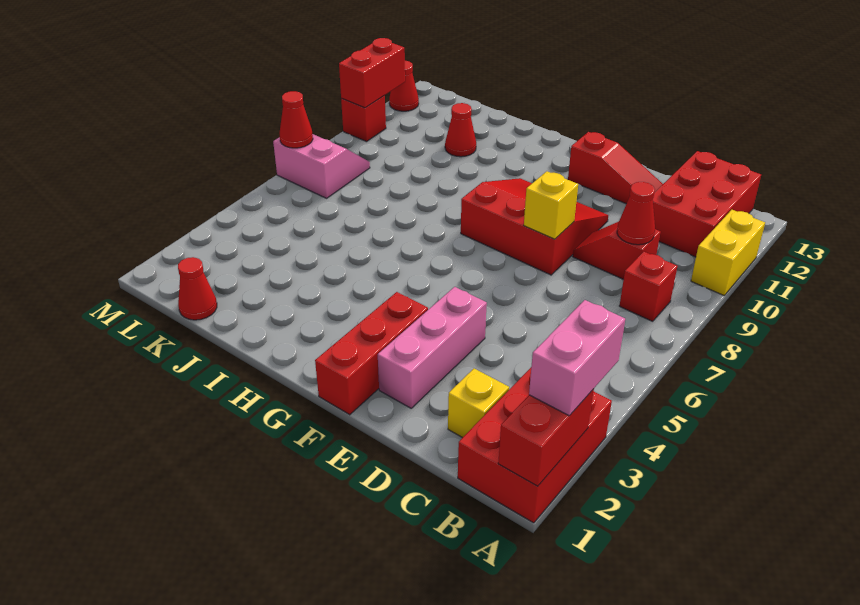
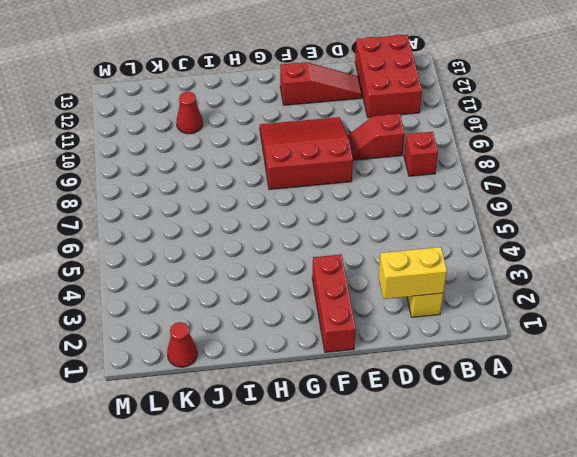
yellow 1x2 brick [378,247,447,299] -> yellow 1x2 brick turned to [691,210,765,295]
none -> red 2x3 brick [458,368,612,523]
none -> pink 1x3 brick [378,287,487,408]
none -> pink 2x2 slope [273,134,370,198]

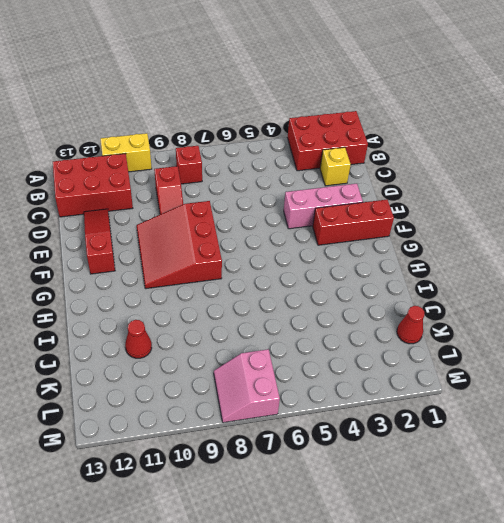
none -> red 1x1 brick [341,95,386,142]
none -> red 1x1 cone [389,61,419,111]
none -> red 1x2 brick [498,389,594,486]

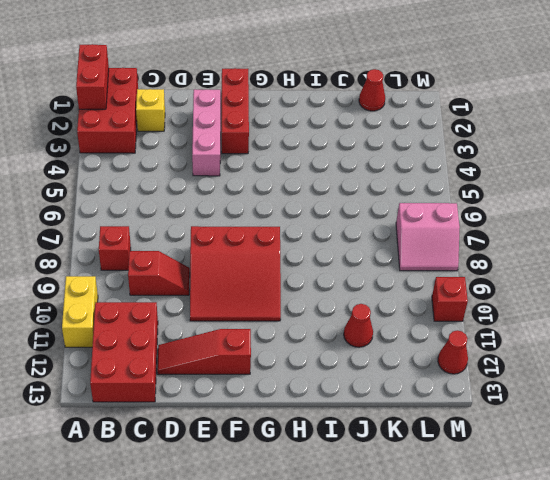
none -> red 1x1 cone [617,182,655,245]
none -> yellow 1x1 brick [524,171,578,239]
none -> red 1x1 cone [279,91,313,148]

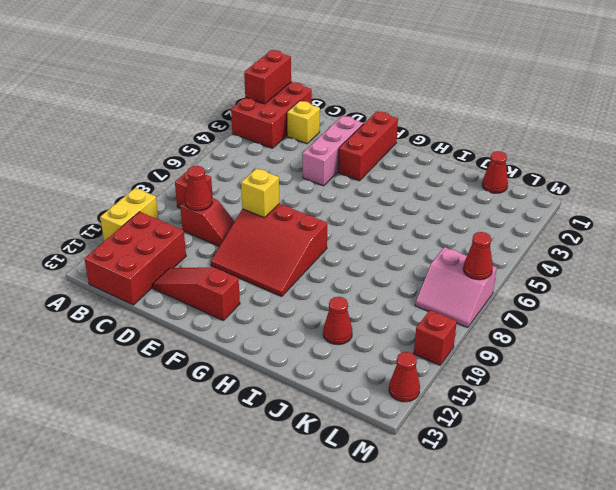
none -> red 1x2 brick [339,38,405,108]
none -> pink 1x2 brick [529,300,625,416]

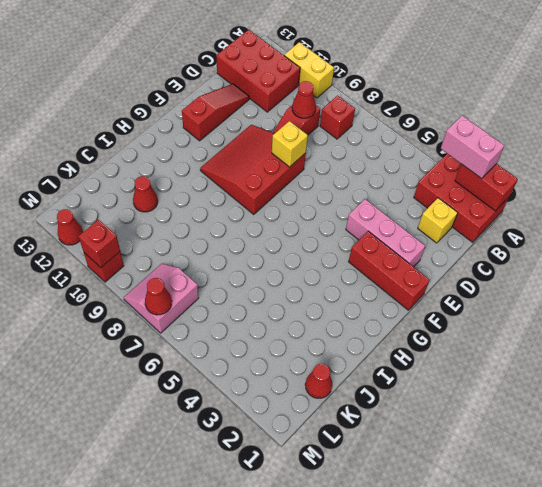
red 1x1 brick [79,220,120,267] -> red 1x2 brick [339,38,405,108]

